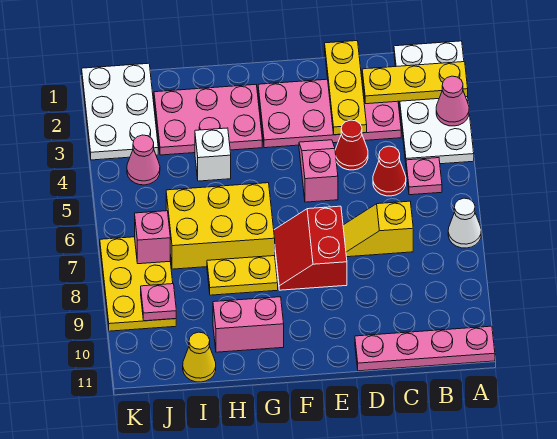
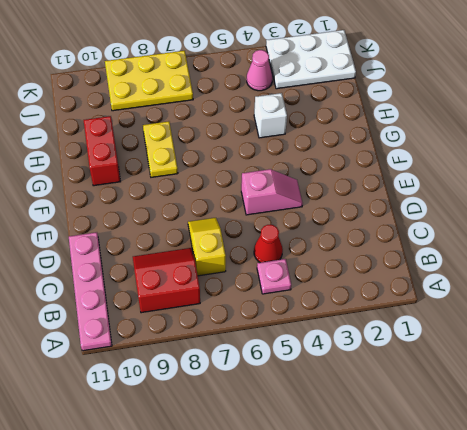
red 2x2 slope [133,248,200,313] -> red 2x2 slope moved to [274,206,347,290]
red 1x2 brick [84,116,121,186] -> pink 1x2 brick [213,297,284,352]
none -> white 2x4 plate [394,41,474,164]
none -> white 1x1 cone [448,198,481,248]
none -> pink 2x4 plate [258,78,401,148]

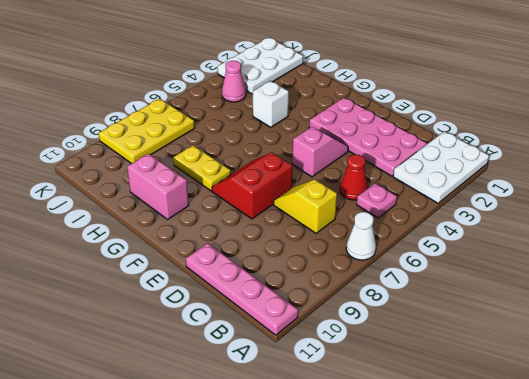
white 2x3 plate [393,131,489,203] -> white 2x4 plate [394,41,474,164]
none -> red 1x1 cone [335,120,368,170]
none -> pink 2x3 plate [154,85,262,155]
none -> yellow 2x3 brick [166,183,275,269]

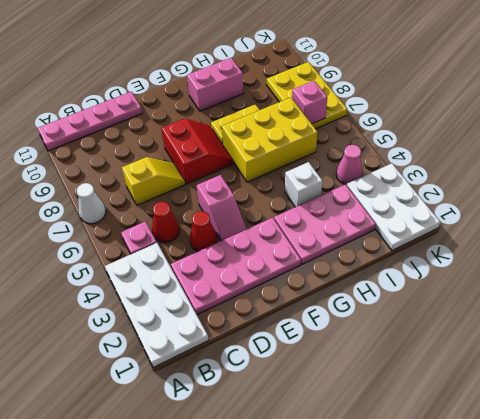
none -> yellow 1x1 cone [183,332,216,382]
none -> yellow 1x3 plate [362,62,468,104]
none -> pink 1x1 cone [436,76,469,126]

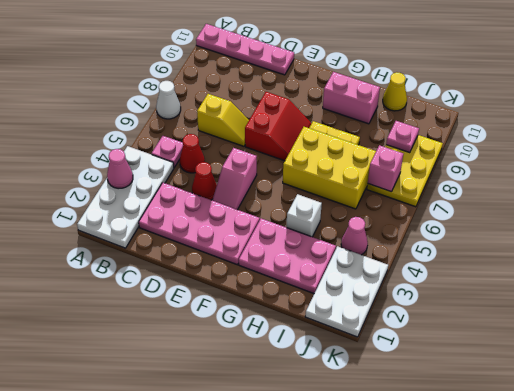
none -> yellow 1x3 plate [362,62,468,104]
none -> yellow 1x3 plate [325,41,367,135]

